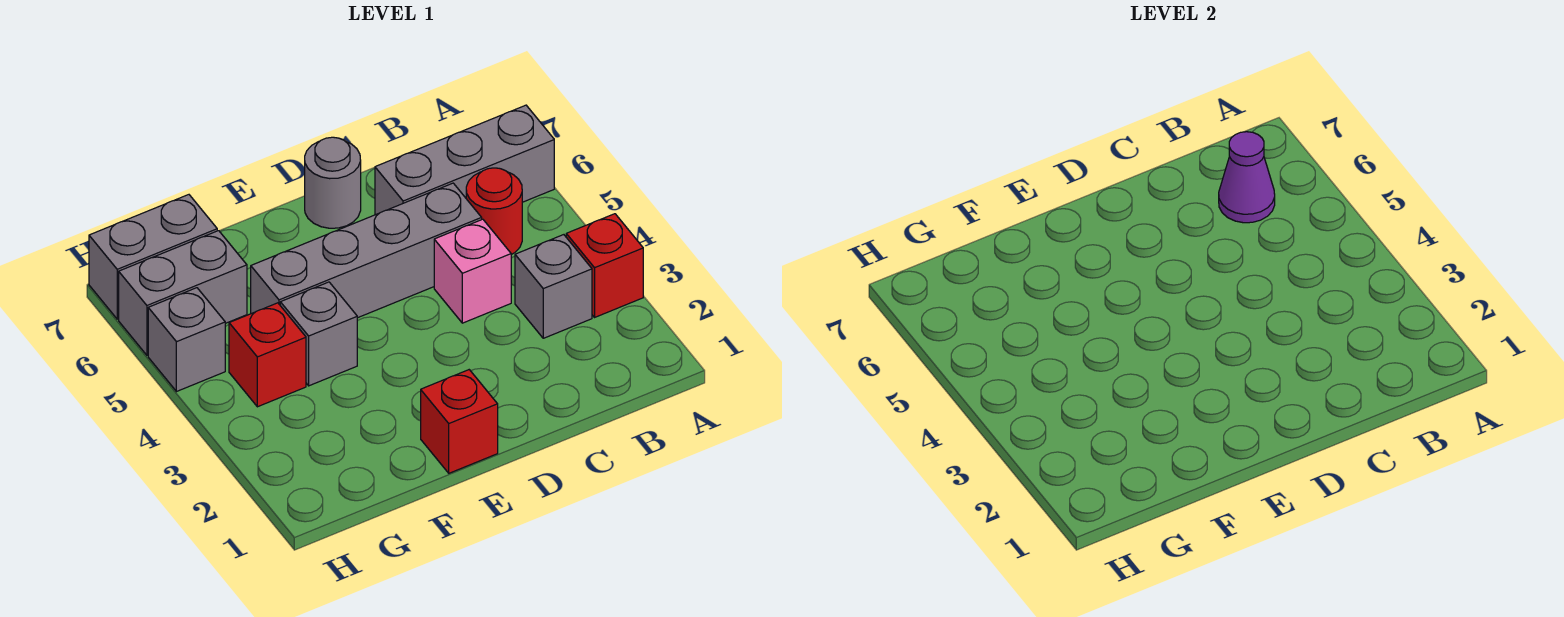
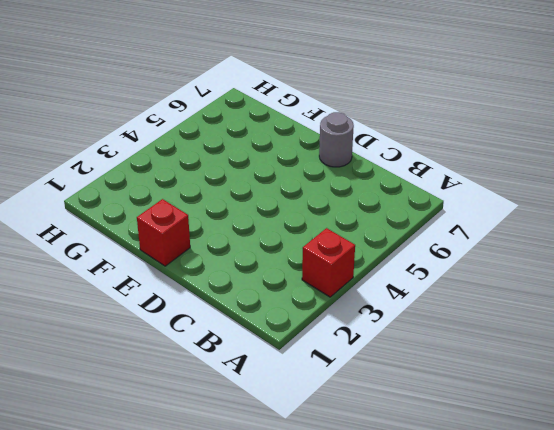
none -> grey 1x3 brick [375,105,554,215]
none -> grey 1x1 brick [515,235,592,338]
none -> red 1x1 round brick [466,168,522,255]

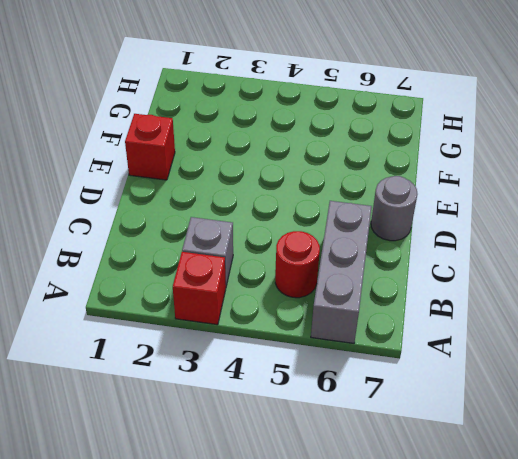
none -> pink 1x1 brick [434,219,511,323]
none -> grey 1x4 brick [251,183,482,318]
none -> grey 1x1 brick [280,282,357,386]

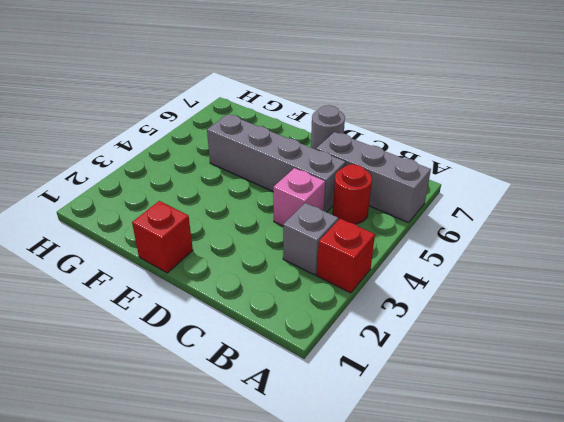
none -> grey 1x1 brick [280,282,357,386]
none -> red 1x1 brick [229,303,306,407]
none -> grey 1x2 brick [119,231,247,355]

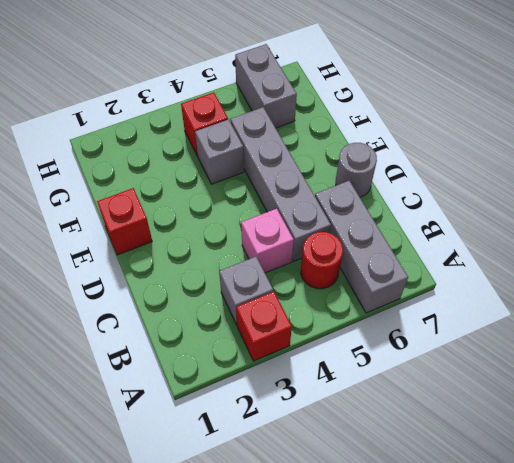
none -> grey 1x2 brick [89,195,217,319]
none -> grey 1x1 brick [148,288,225,392]
none -> purple 1x1 cone [1219,132,1275,223]

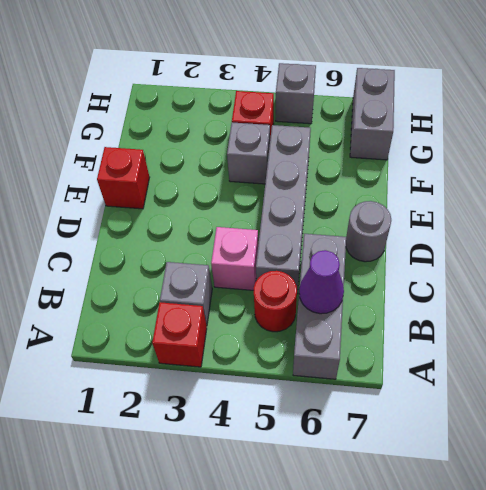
none -> grey 1x2 brick [119,231,247,355]

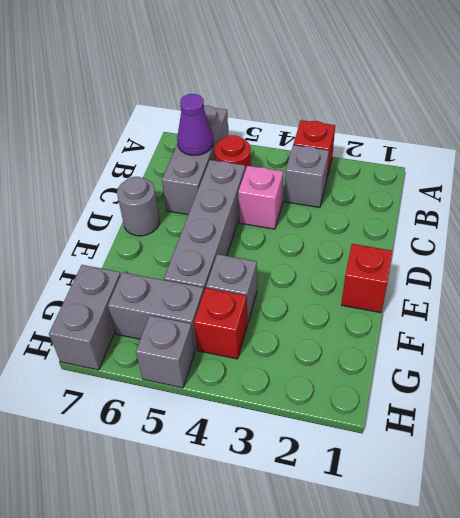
grey 1x2 brick [108,272,204,350] -> grey 1x2 brick turned to [119,231,247,355]

